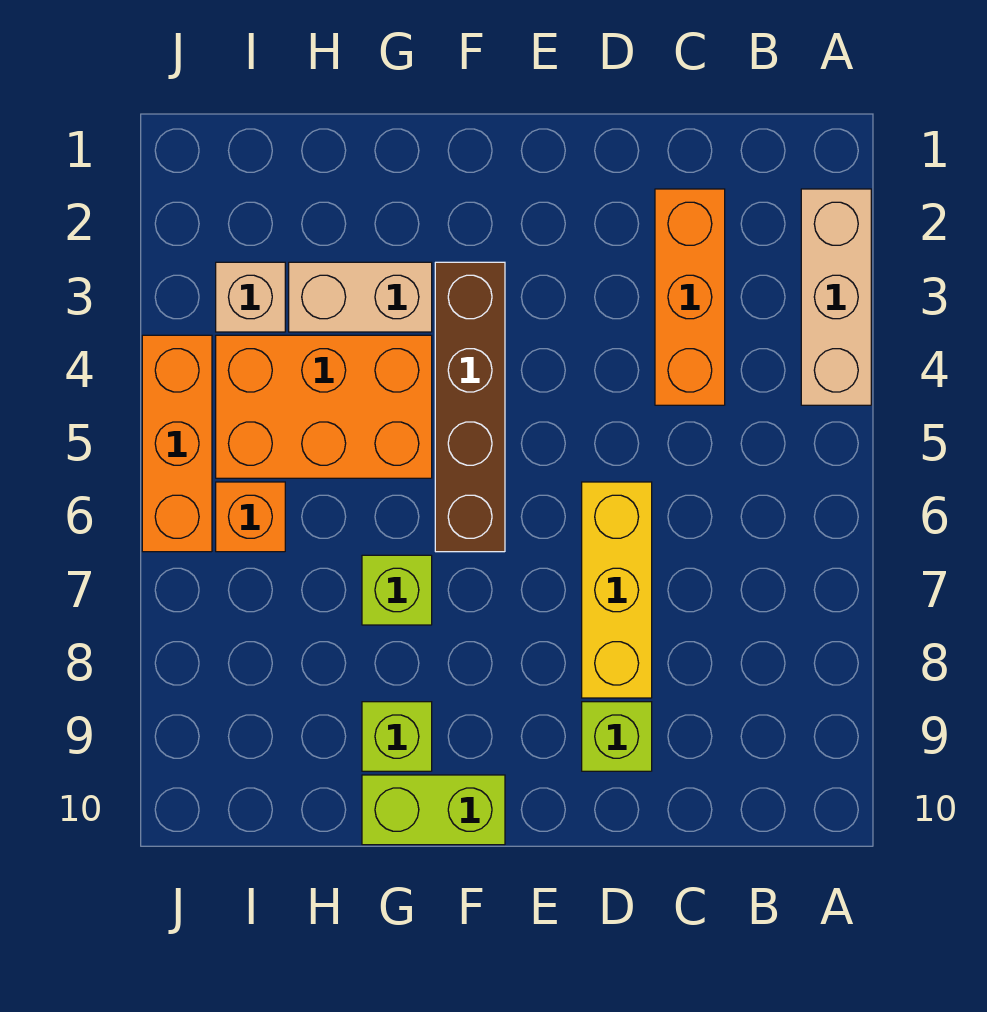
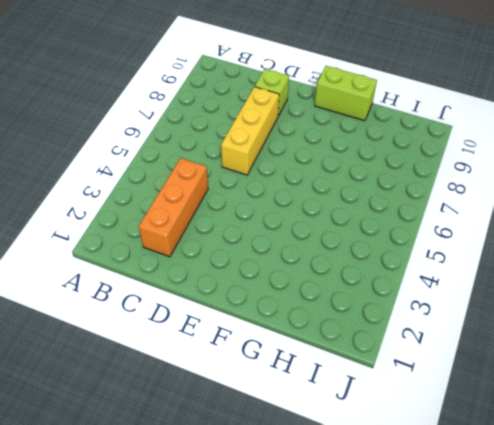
none -> tan 1x3 brick [801,189,871,405]
none -> brown 1x4 brick [435,262,505,552]
none -> tan 1x2 brick [289,262,432,332]

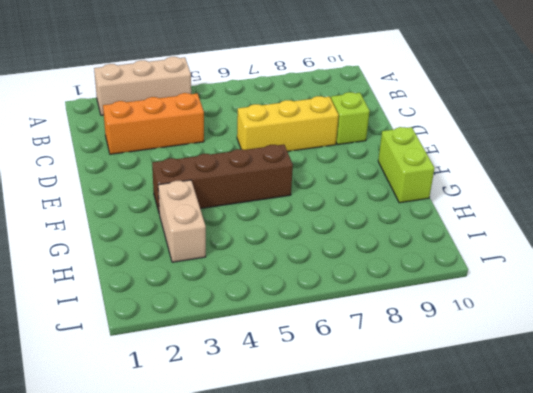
none -> orange 2x3 brick [216,335,432,478]
none -> lime 1x1 brick [362,555,432,625]
none -> lime 1x1 brick [362,702,432,771]

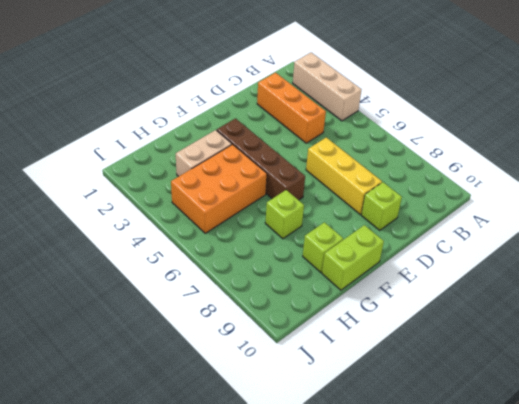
none -> tan 1x1 brick [216,262,285,332]
none -> orange 1x1 brick [216,482,285,552]
none -> orange 1x3 brick [142,335,212,552]

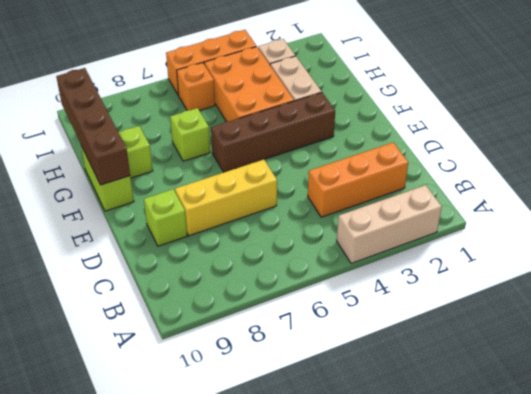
brown 1x4 brick [56,68,130,185] -> none

